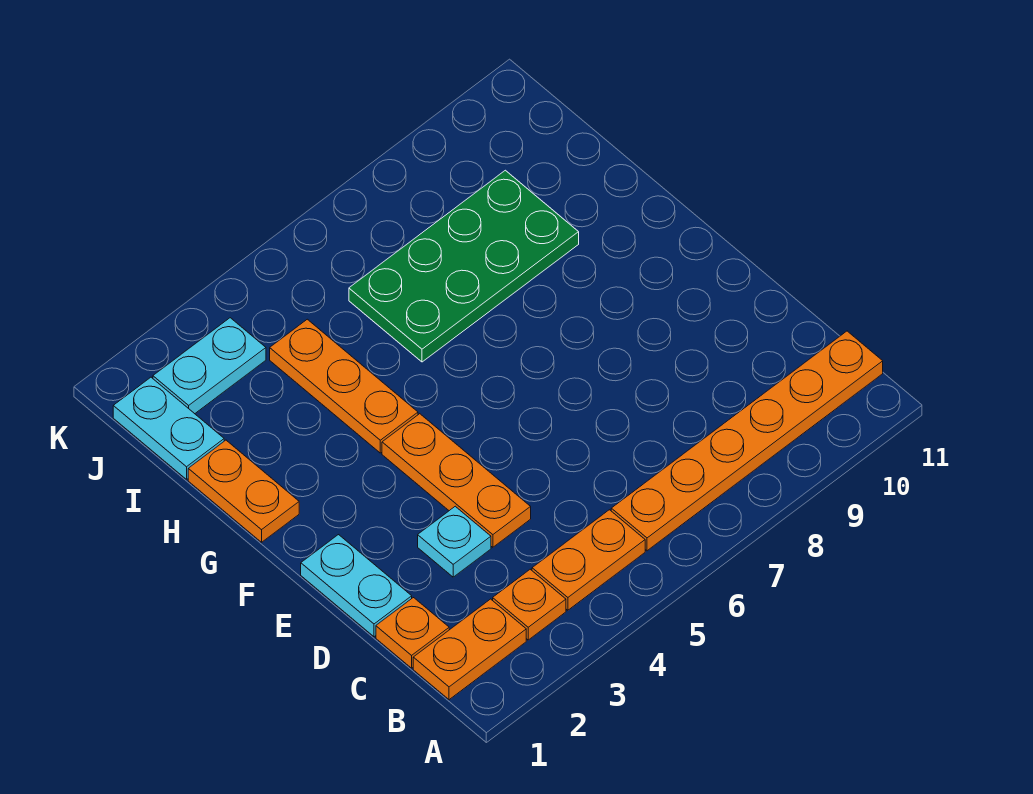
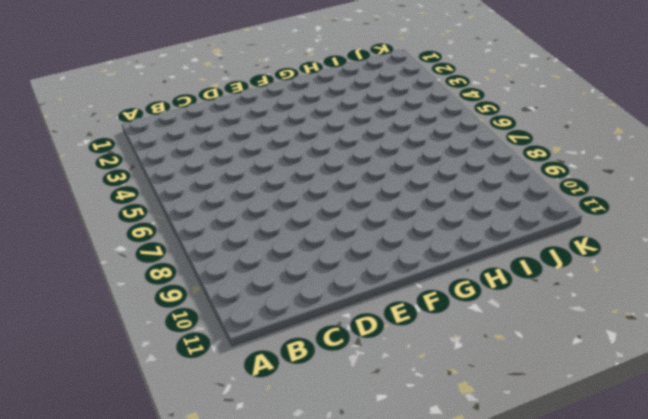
none -> orange 1x2 plate [413,599,526,700]
none -> orange 1x1 plate [493,569,566,640]
none -> orange 1x2 plate [532,510,645,610]

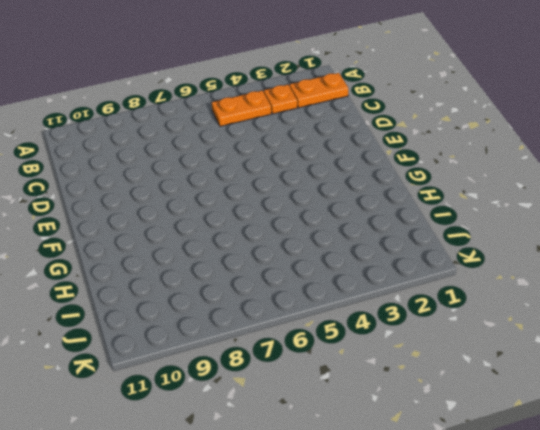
none -> orange 1x6 plate [611,331,883,551]
none -> orange 1x1 plate [376,598,449,668]
none -> cyan 1x2 plate [301,535,412,637]

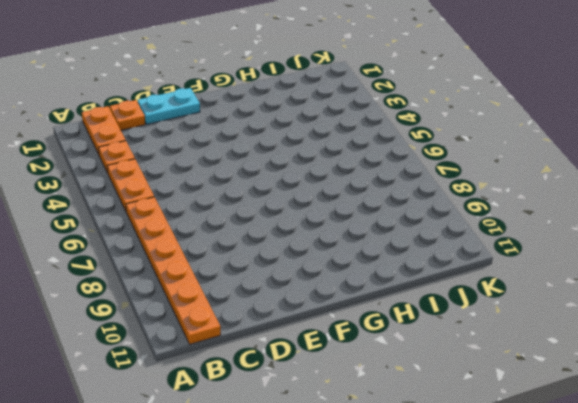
none -> cyan 1x1 plate [418,506,491,577]
none -> orange 1x3 plate [382,414,531,547]
none -> orange 1x2 plate [188,440,299,542]

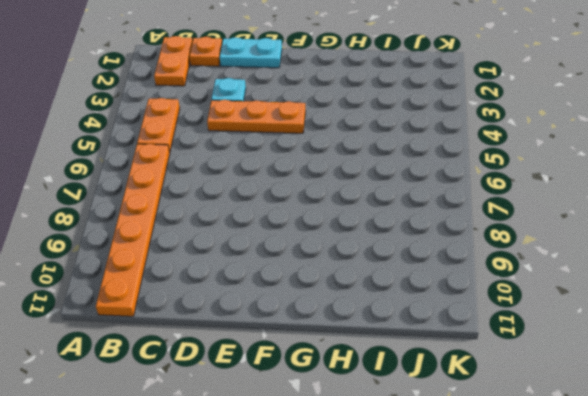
none -> orange 1x1 plate [493,569,566,640]
none -> orange 1x2 plate [188,440,299,542]
none -> orange 1x3 plate [270,319,418,453]

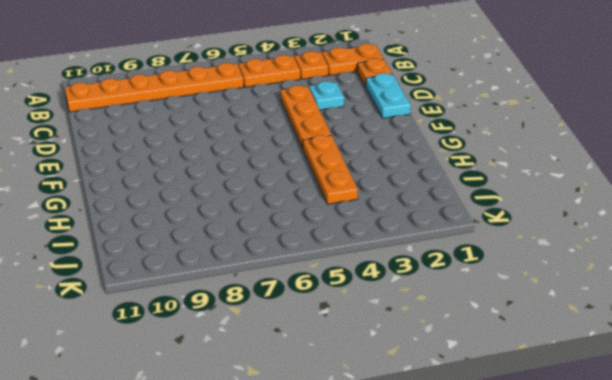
none -> orange 1x2 plate [188,440,299,542]
none -> green 2x4 plate [349,170,579,362]
none -> cyan 1x2 plate [113,377,224,479]

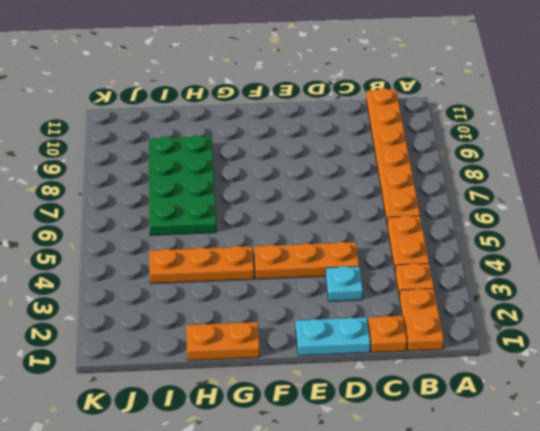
none -> cyan 1x2 plate [113,377,224,479]
none -> cyan 1x2 plate [153,318,266,414]

